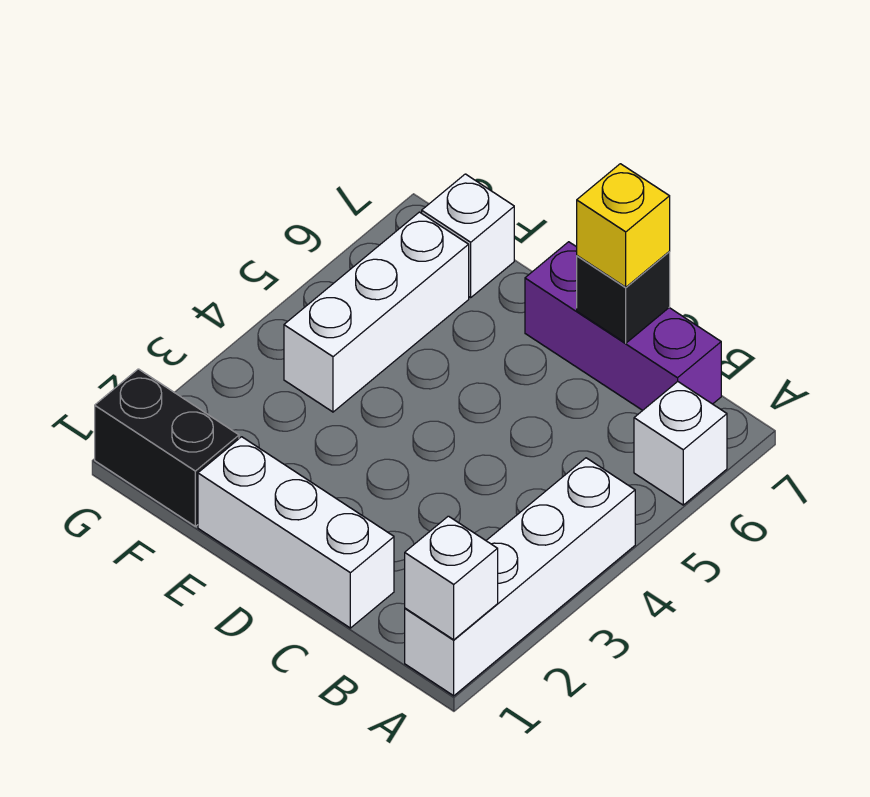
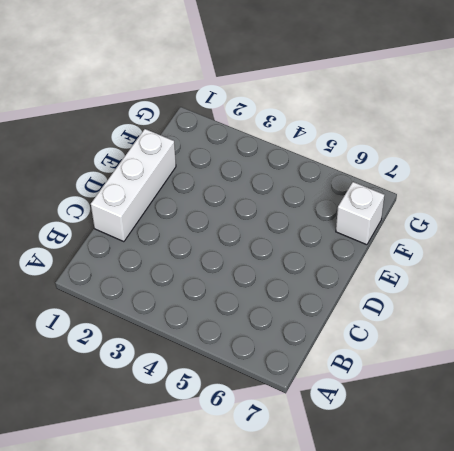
none -> white 1x4 brick [405,458,635,696]
none -> white 1x1 brick [634,382,727,505]

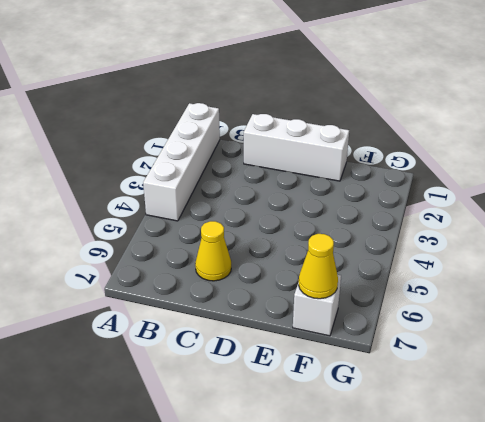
yellow 1x1 cone [195,221,231,281] -> none
yellow 1x1 cone [299,234,338,299] -> none
none -> white 1x1 brick [634,382,727,505]
none -> purple 1x3 brick [525,242,721,410]

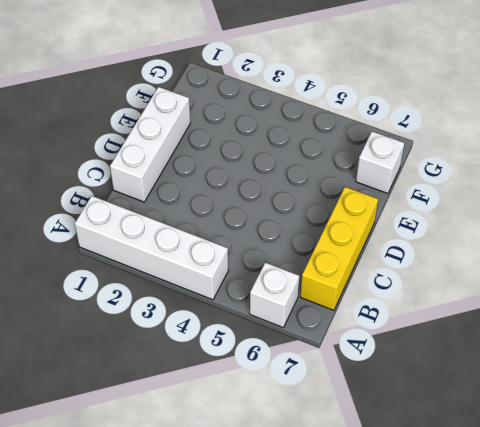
yellow 1x3 brick [300,187,378,310] -> purple 1x3 brick [525,242,721,410]
none -> black 1x2 brick [95,369,239,526]
none -> white 1x3 brick [284,212,469,412]

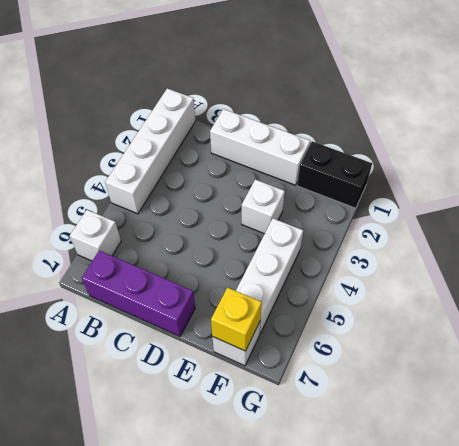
white 1x1 brick [242,179,285,234] -> white 1x1 brick moved to [405,516,498,640]
yellow 1x1 brick [211,288,262,351] -> yellow 1x1 brick moved to [577,164,670,287]
none -> black 1x1 brick [577,252,670,343]

